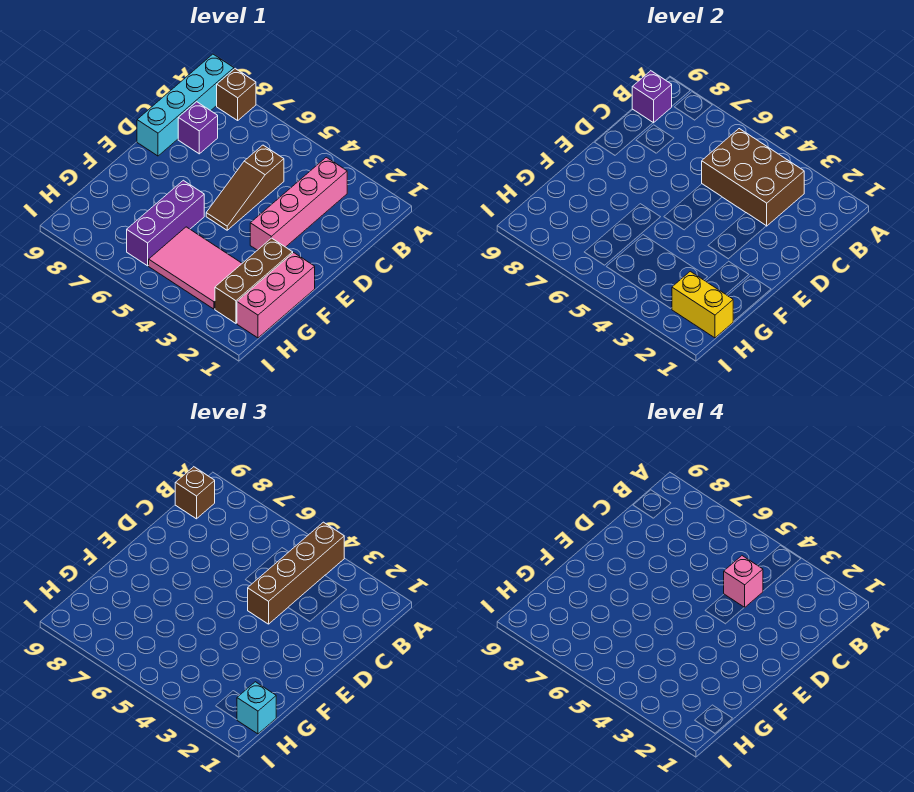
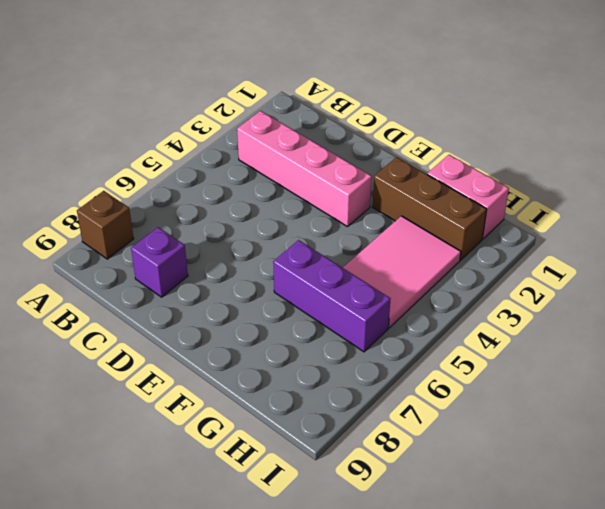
pink 1x2 brick [427,155,509,239] -> pink 1x3 brick [237,253,315,338]
none -> cyan 1x4 brick [137,54,234,156]
none -> brown 1x3 slope [206,145,284,230]
none -> brown 2x3 brick [702,129,804,226]

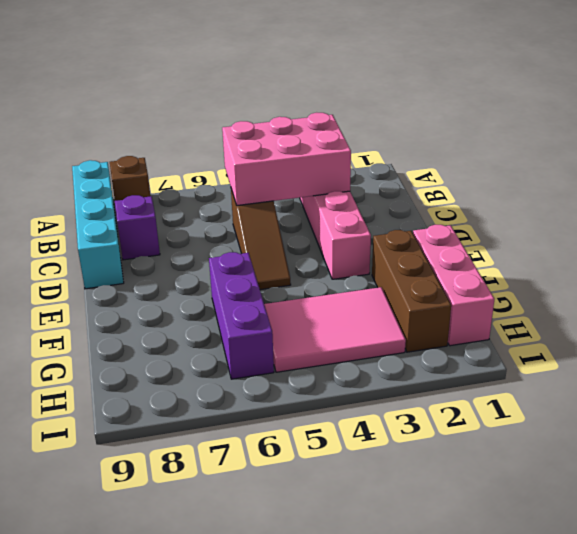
pink 2x3 brick [222,113,351,206] -> brown 2x3 brick [702,129,804,226]
none -> purple 1x1 brick [632,71,672,123]
none -> yellow 1x2 brick [672,271,733,338]
none -> brown 1x4 brick [248,522,344,624]

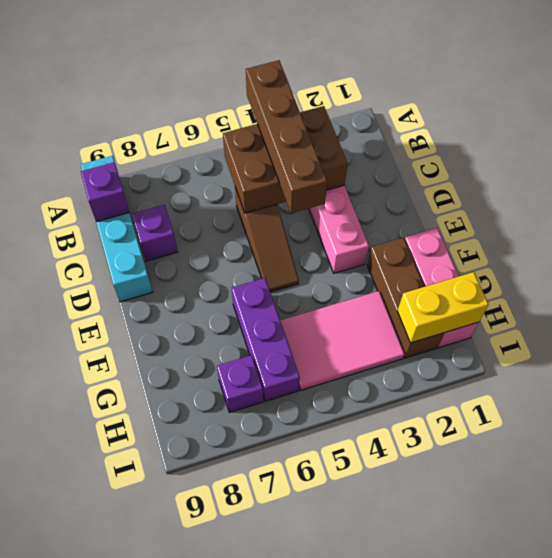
purple 1x1 brick [217,355,263,412] -> none
none -> brown 1x1 brick [217,69,256,120]
none -> brown 1x1 brick [175,467,215,519]
none -> cyan 1x1 brick [237,682,276,734]

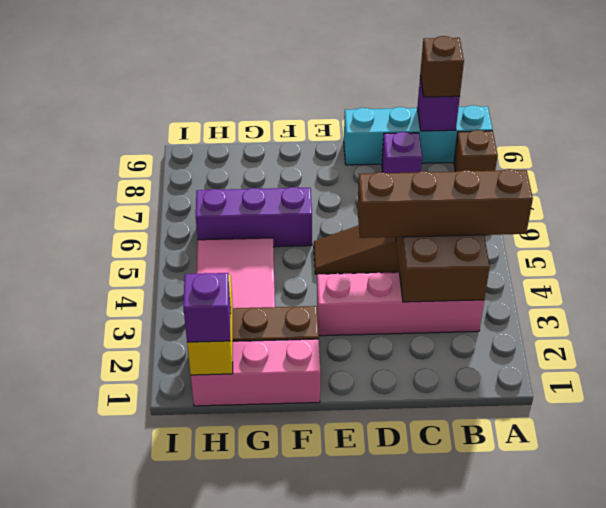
purple 1x1 brick [183,273,231,342] -> cyan 1x1 brick [237,682,276,734]
none -> pink 1x1 brick [724,556,763,608]

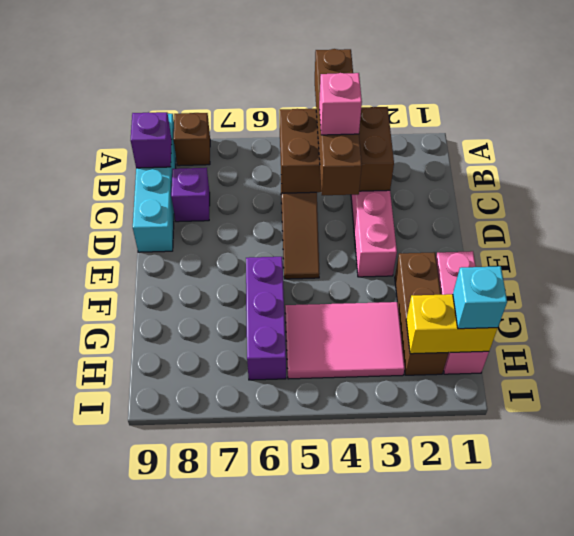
none -> brown 1x1 brick [175,467,215,519]

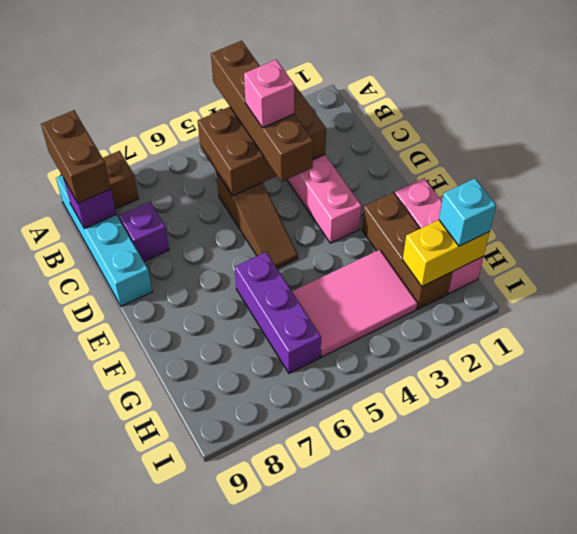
brown 1x2 brick [41,110,111,203] -> brown 1x1 brick [175,467,215,519]

